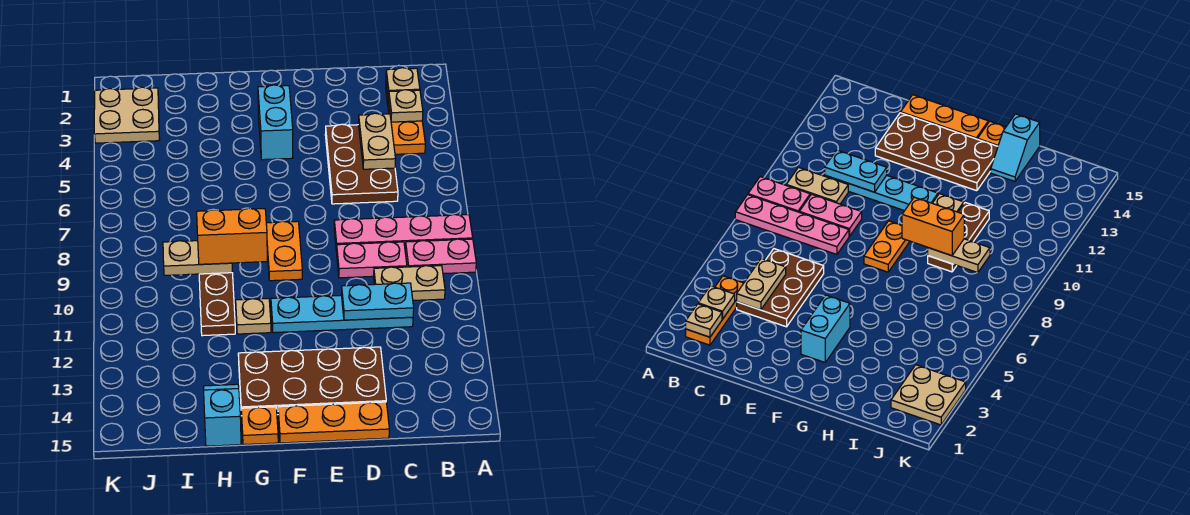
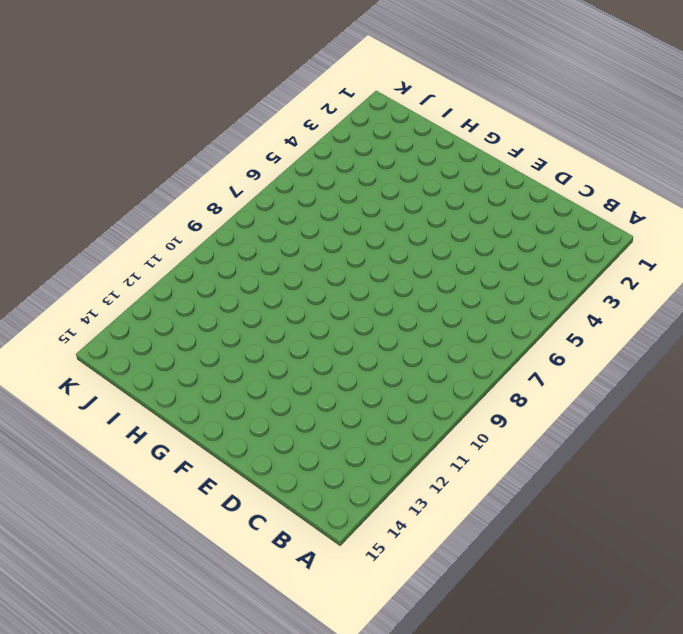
none -> pink 1x4 plate [334,214,473,252]
none -> pink 1x2 plate [405,239,476,274]
none -> orange 1x3 plate [386,84,425,154]

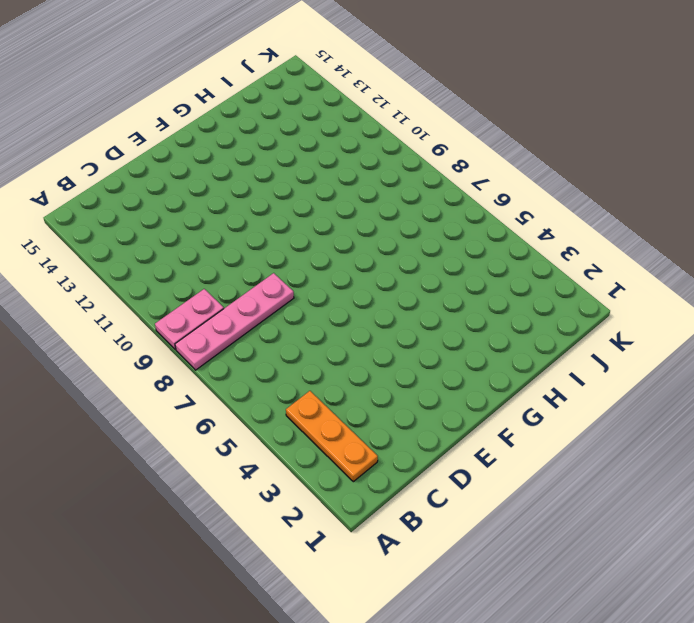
none -> tan 1x2 plate [374,266,445,300]
none -> brown 2x3 plate [325,124,398,204]
none -> pink 1x2 plate [337,242,407,278]

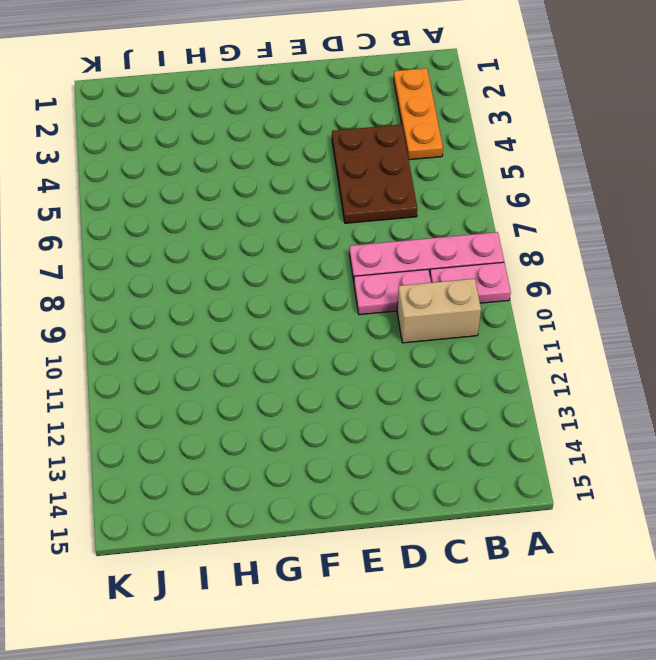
tan 1x2 brick [397,279,481,343] -> tan 1x2 plate [374,266,445,300]
none -> cyan 1x4 plate [271,295,413,333]
none -> brown 2x4 plate [238,347,386,415]
none -> orange 1x3 plate [278,402,389,443]

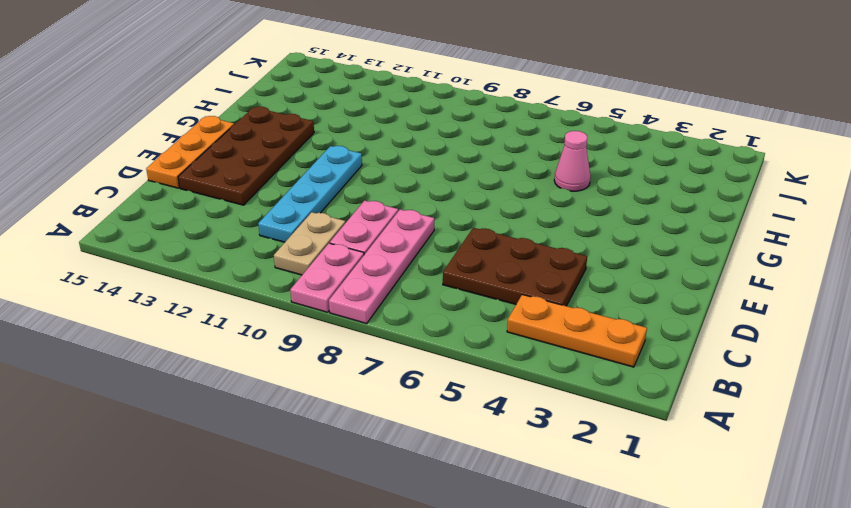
pink 1x1 cone [554,131,591,191] -> none
none -> cyan 1x2 brick [258,85,293,160]
none -> orange 1x2 plate [266,221,302,281]
none -> tan 1x1 plate [236,298,271,334]

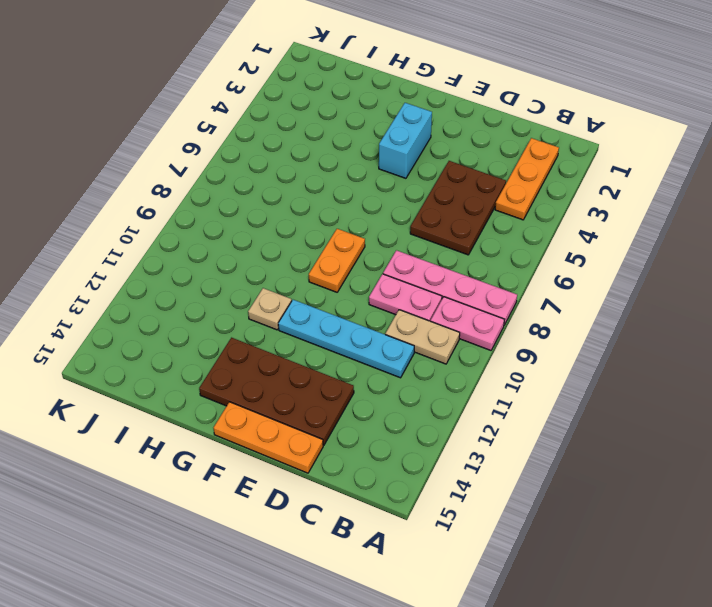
none -> orange 1x1 plate [241,407,278,445]
none -> brown 1x3 plate [199,273,235,336]
none -> cyan 1x2 slope [204,384,241,446]

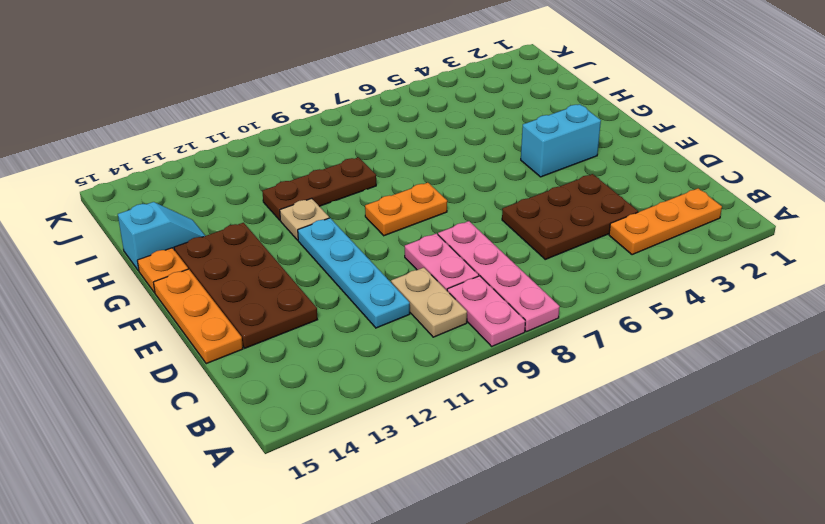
none -> tan 2x2 plate [94,87,160,143]
none -> tan 1x1 plate [386,68,420,99]
none -> tan 1x1 plate [388,90,423,122]

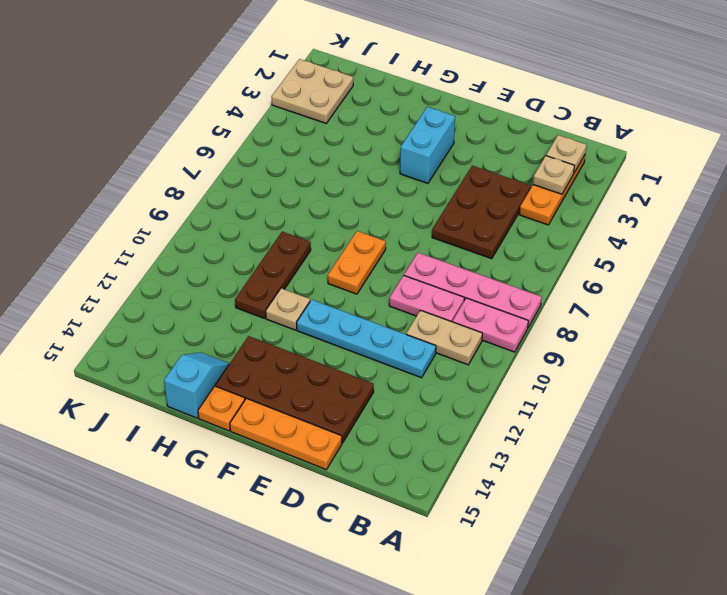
none -> tan 1x2 plate [358,113,396,169]
none -> cyan 1x2 plate [342,283,414,320]
none -> tan 1x2 plate [163,241,233,275]

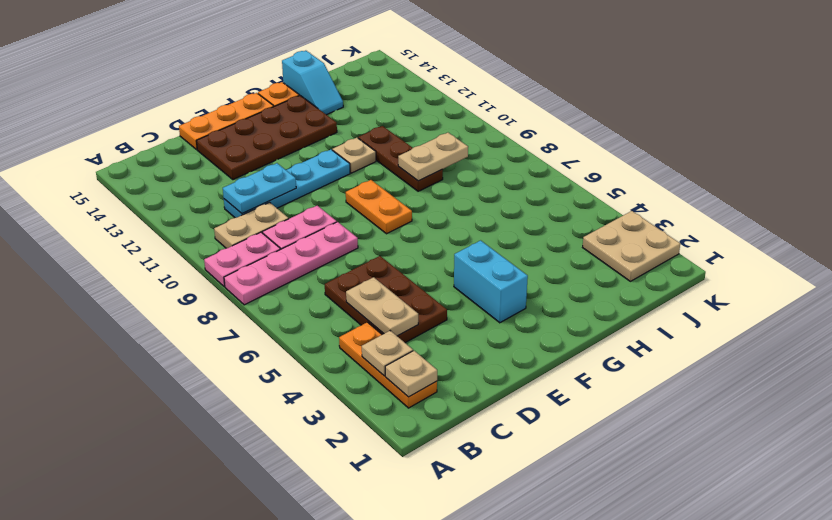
none -> orange 1x2 brick [197,208,267,264]

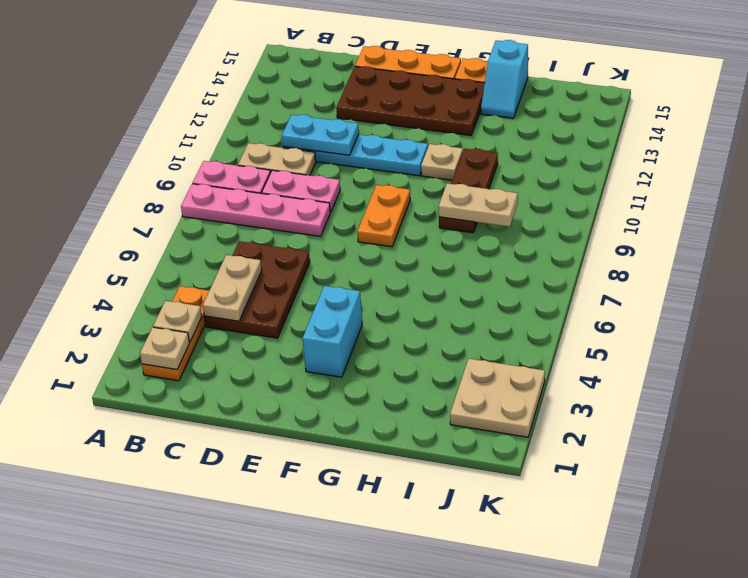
none -> orange 1x2 brick [197,208,267,264]

